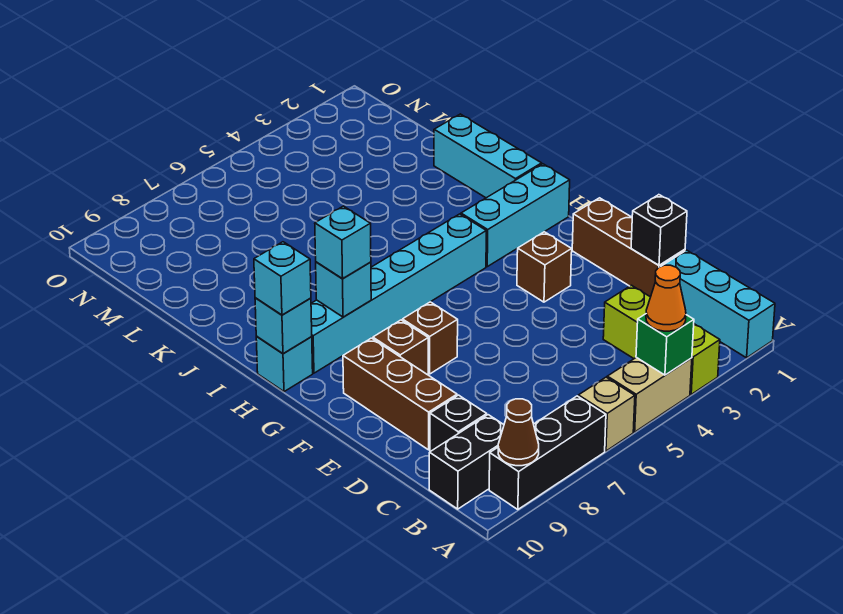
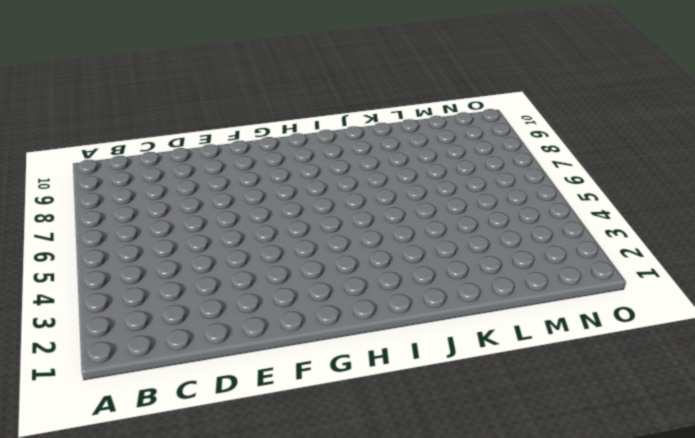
none -> cyan 1x3 brick [662,250,775,358]
none -> lime 1x3 brick [603,285,720,394]
none -> tan 1x2 brick [607,357,692,432]

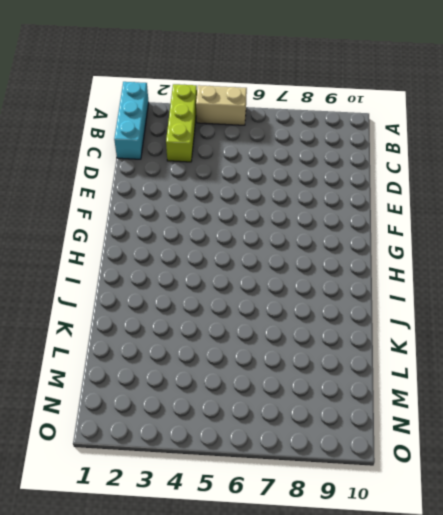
none -> tan 1x1 brick [578,377,635,451]
none -> black 1x3 brick [489,396,606,510]
none -> black 1x2 brick [429,415,504,509]

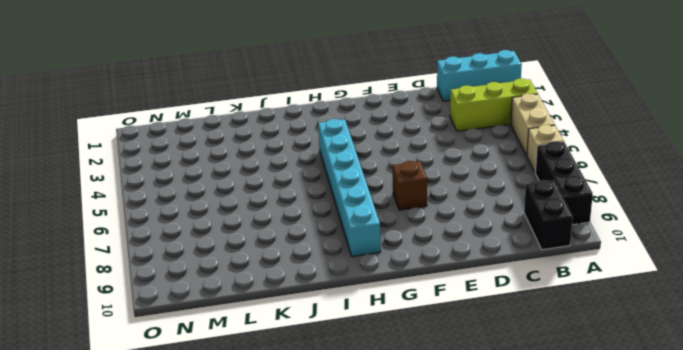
none -> black 1x1 brick [430,395,487,451]
none -> brown 1x3 brick [572,198,685,297]
none -> brown 1x3 brick [343,338,457,450]

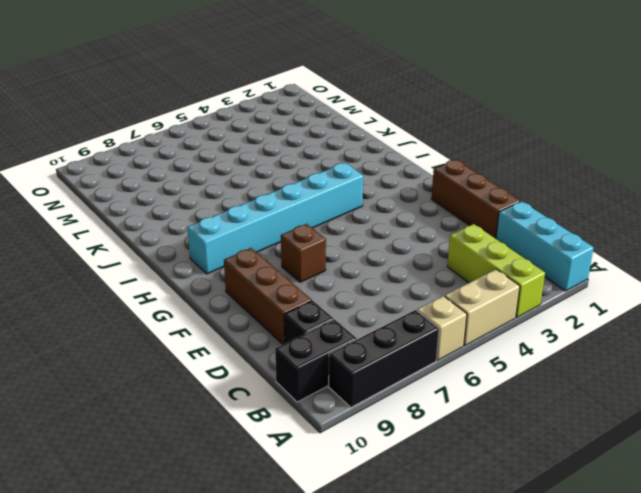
none -> brown 1x1 brick [517,232,572,302]
none -> brown 1x1 brick [373,320,428,375]
none -> cyan 1x3 brick [461,164,570,267]

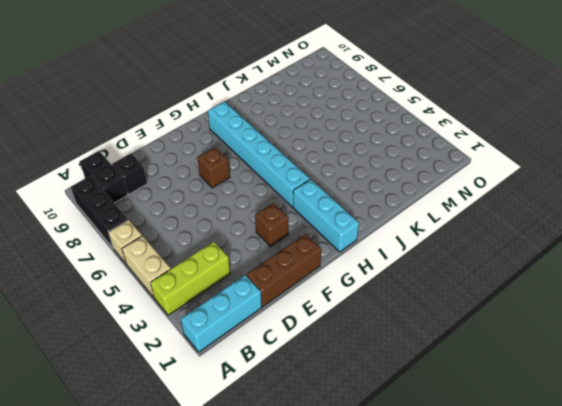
none -> brown 1x3 brick [343,338,457,450]
none -> brown 1x1 brick [373,320,428,375]
none -> cyan 1x1 brick [256,337,313,392]

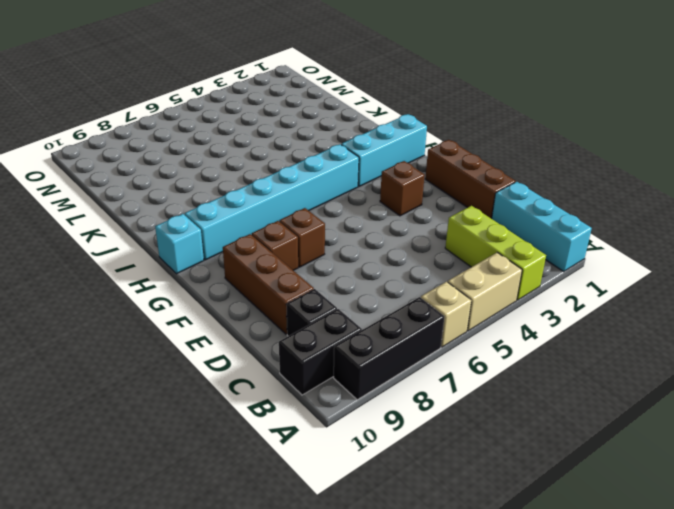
none -> cyan 1x3 brick [434,114,542,198]
none -> green 1x1 brick [636,314,694,375]
none -> brown 1x1 cone [498,399,539,466]

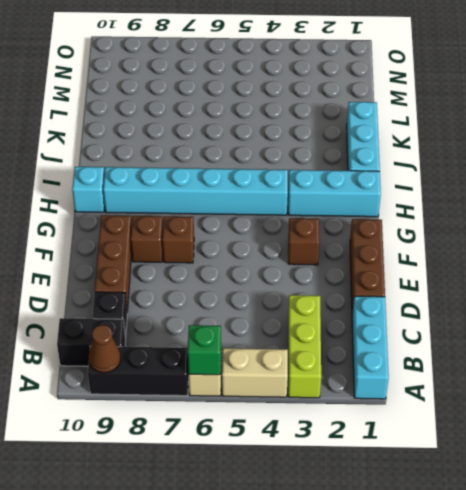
green 1x1 brick [188,325,221,375] -> green 1x1 brick moved to [636,314,694,375]
none -> black 1x1 brick [631,195,687,265]
none -> cyan 1x1 brick [316,262,371,317]
none -> cyan 1x1 brick [255,298,312,354]

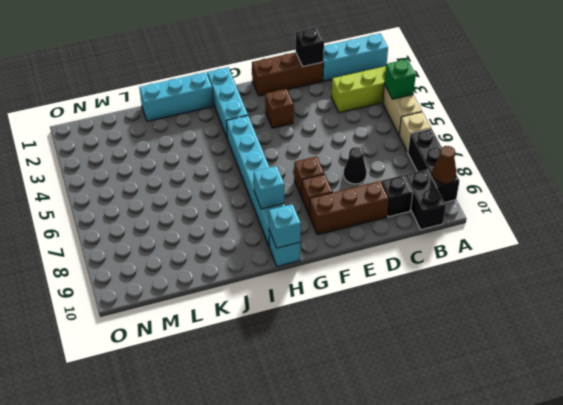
black 1x1 cone [343,147,367,184] -> none
none -> orange 1x1 cone [646,265,686,331]
none -> cyan 1x1 brick [315,206,371,279]
none -> cyan 1x1 brick [254,242,311,315]

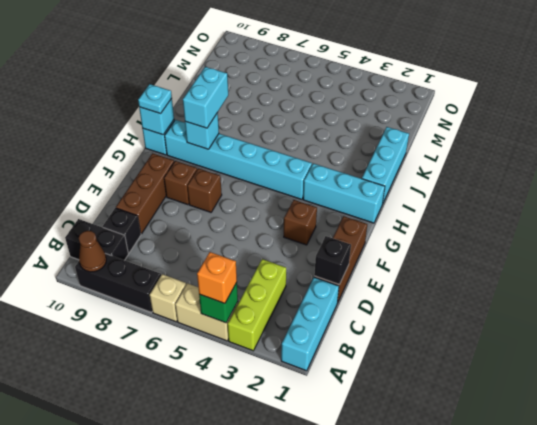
orange 1x1 brick [197,252,237,303] -> orange 1x1 cone [646,265,686,331]
cyan 1x2 brick [183,67,228,128] -> cyan 1x1 brick [315,206,371,279]
cyan 1x1 plate [138,84,172,114] -> cyan 1x1 brick [254,242,311,315]

